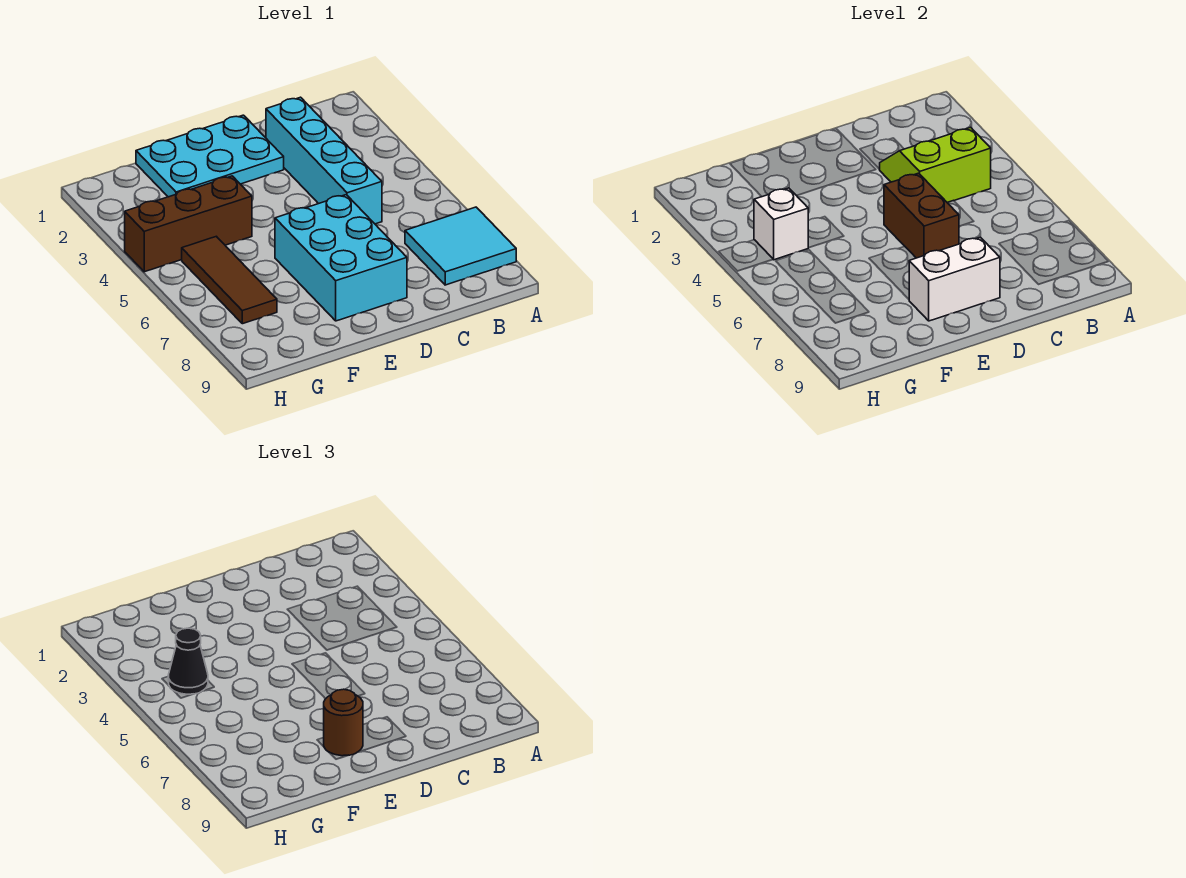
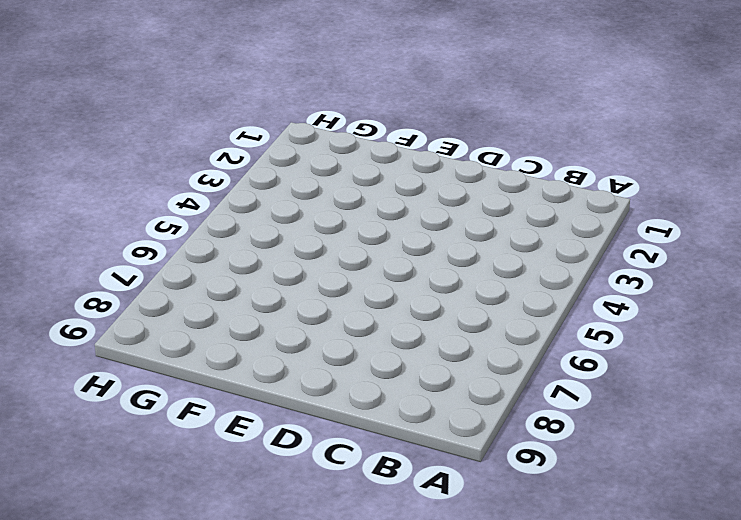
none -> cyan 2x2 tile [405,207,516,285]
none -> cyan 1x4 brick [266,97,382,224]
none -> cyan 2x3 plate [136,115,284,197]

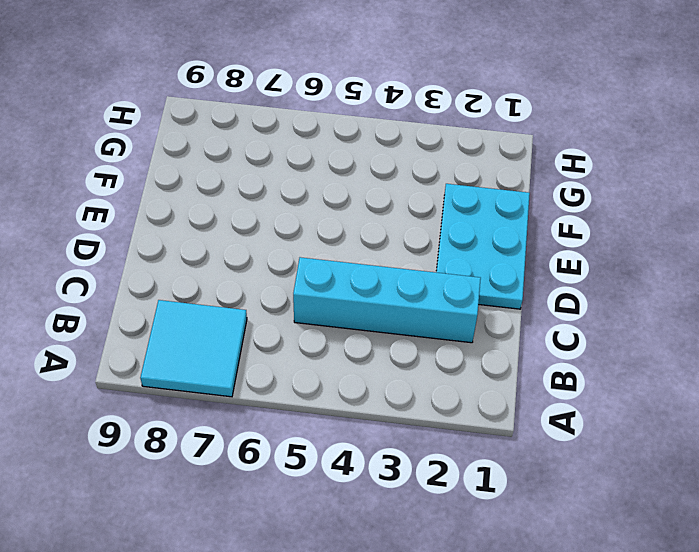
none -> cyan 2x3 brick [275,195,407,321]
none -> brown 1x3 brick [125,176,252,272]
none -> brown 1x3 tile [182,236,277,324]

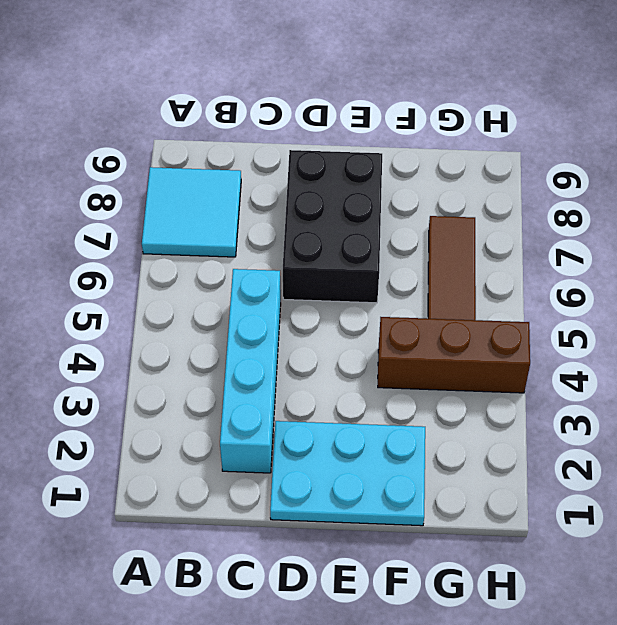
black 2x3 brick [283,150,382,303] -> cyan 2x3 brick [275,195,407,321]
none -> lime 2x2 slope [879,127,991,202]
none -> brown 1x2 brick [884,173,959,258]
none -> white 1x2 brick [909,237,1000,321]

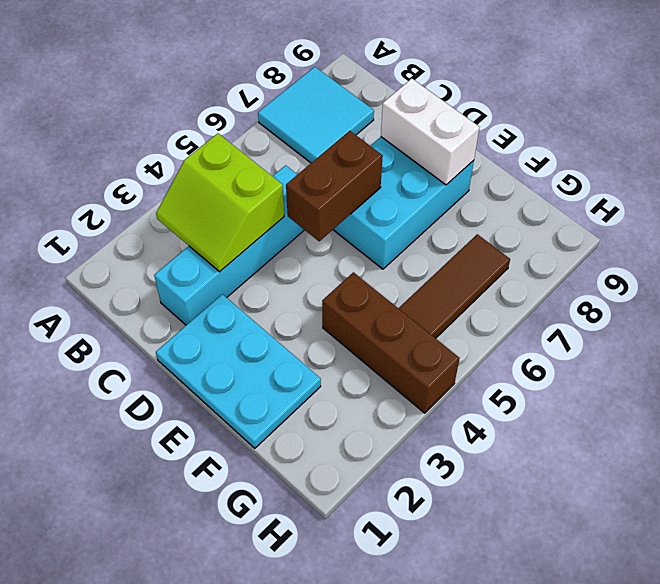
none -> white 1x1 brick [754,188,808,260]
none -> brown 1x1 round brick [324,689,363,756]
none -> black 1x1 cone [168,628,208,694]

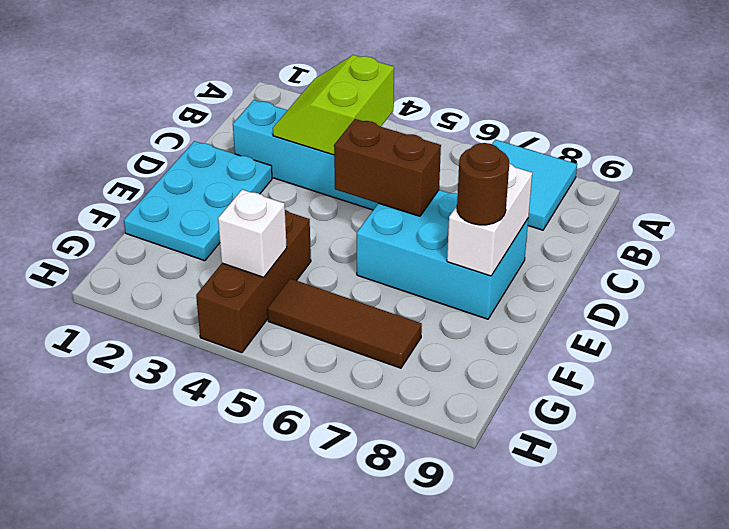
none -> black 1x1 cone [168,628,208,694]

